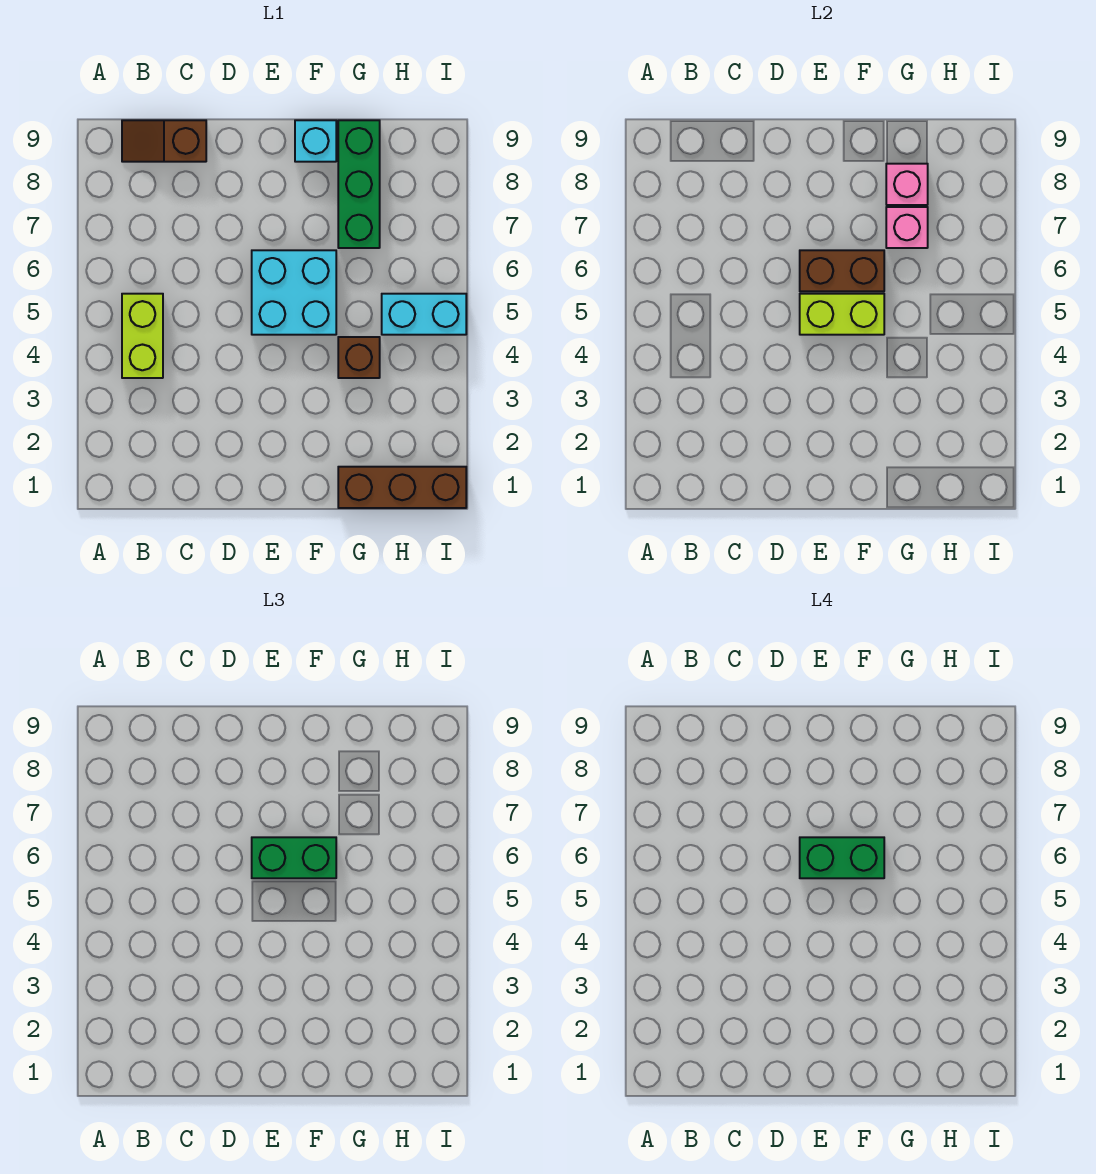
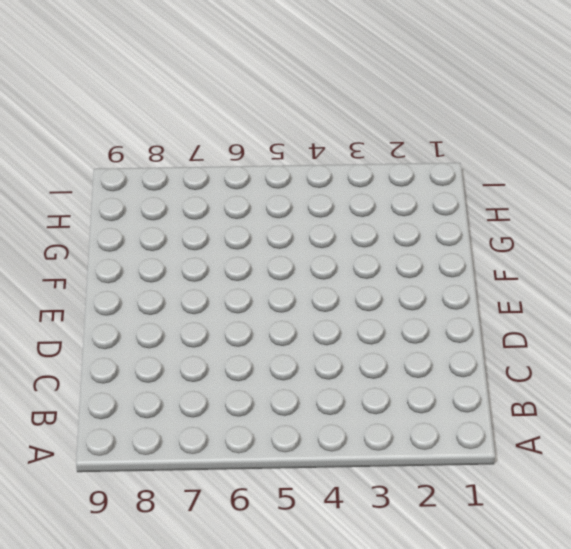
none -> lime 1x2 brick [122,294,163,378]
none -> brown 1x2 slope [122,120,206,162]
none -> cyan 2x2 brick [252,250,336,335]

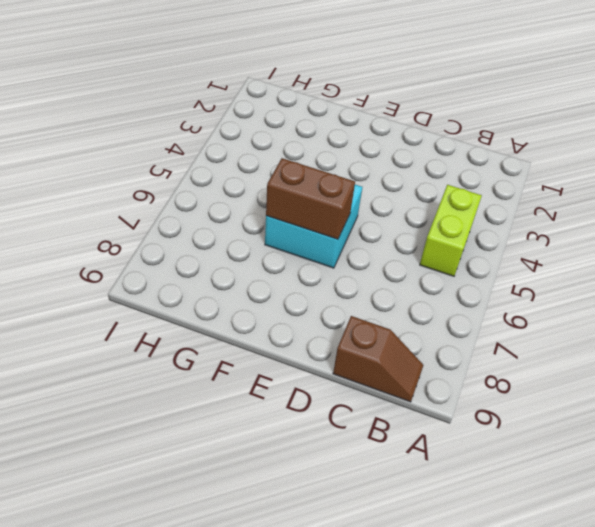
none -> cyan 1x1 brick [295,120,336,162]
none -> brown 1x3 brick [338,467,466,508]
none -> brown 1x1 brick [338,337,380,378]

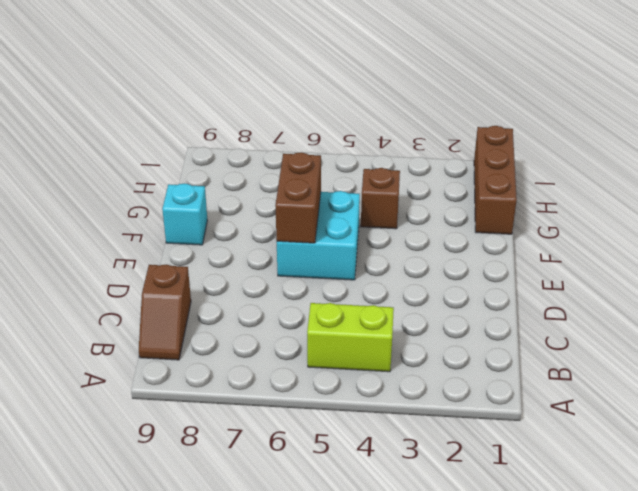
none -> green 1x3 brick [338,120,380,248]
none -> cyan 1x2 brick [382,294,466,335]
none -> lime 1x2 brick [800,294,884,335]

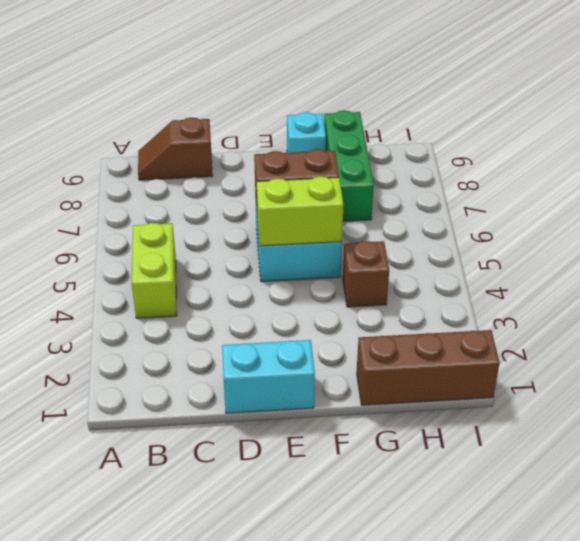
cyan 1x2 brick [222,340,315,413] -> cyan 1x2 brick moved to [382,294,466,335]
none -> pink 1x1 brick [886,207,928,248]
none -> pink 1x1 brick [886,164,928,205]
none -> green 1x2 brick [252,837,336,878]

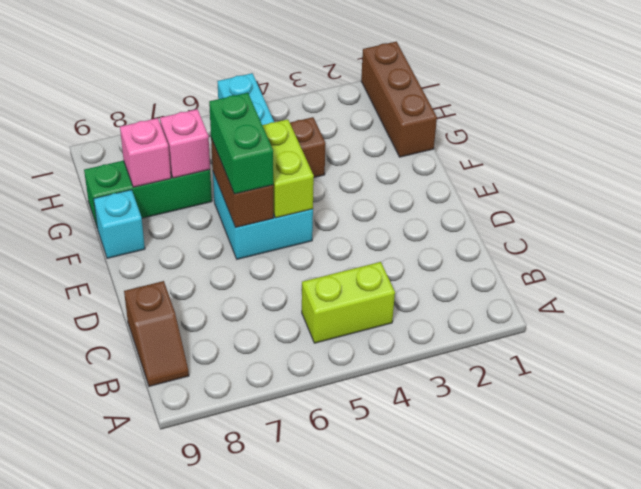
none -> green 1x2 brick [800,837,884,878]

